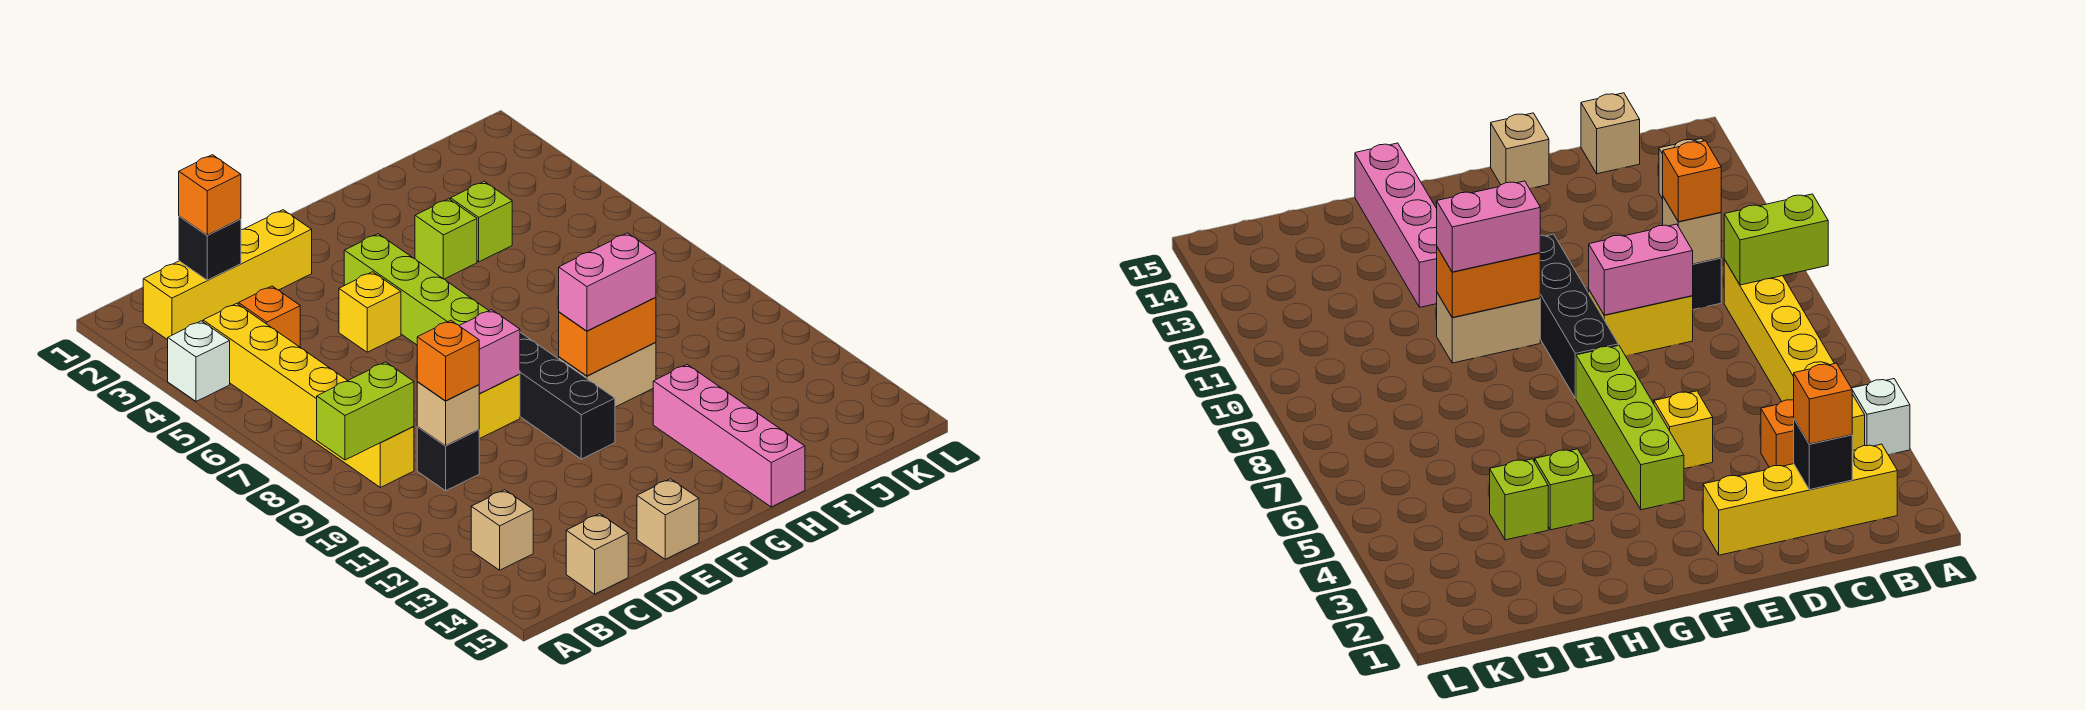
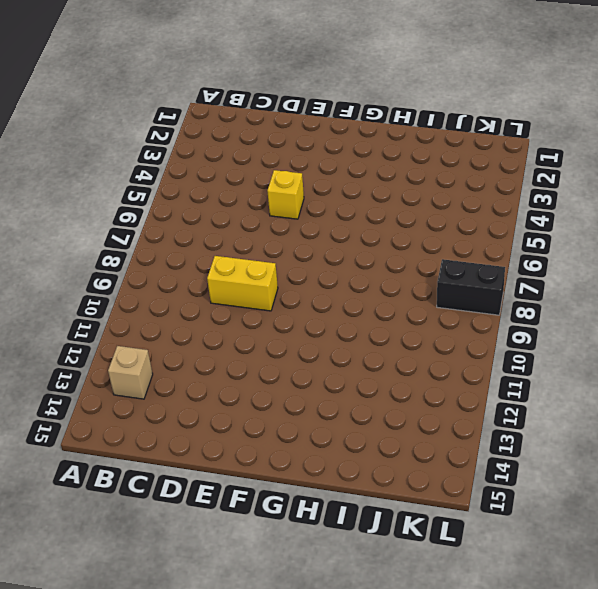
black 1x2 brick [437,259,505,315] -> none
none -> white 1x1 brick [168,321,230,401]
none -> yellow 1x4 brick [143,210,312,340]
none -> yellow 1x6 brick [203,303,414,487]

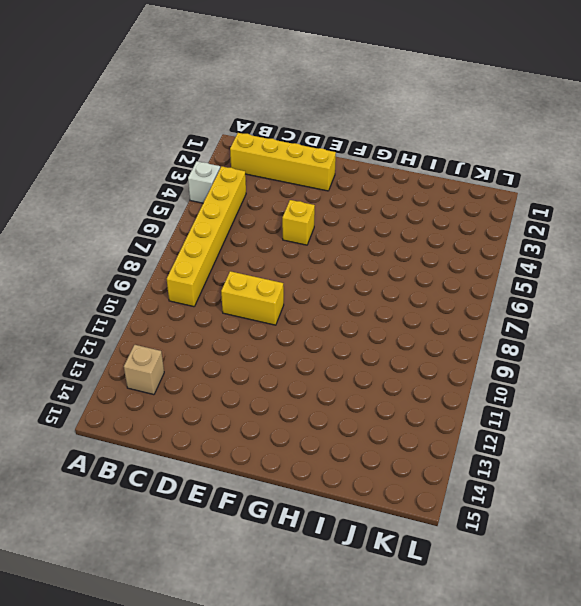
none -> orange 1x1 brick [238,286,300,347]
none -> black 1x1 brick [417,427,479,491]
none -> tan 1x1 brick [566,514,628,594]

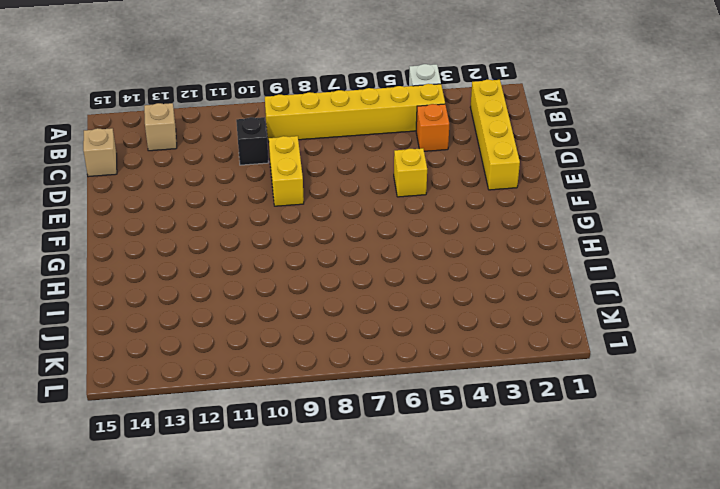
none -> tan 1x1 brick [637,479,699,559]
none -> lime 1x4 brick [344,234,489,345]
none -> black 1x4 brick [520,333,615,459]

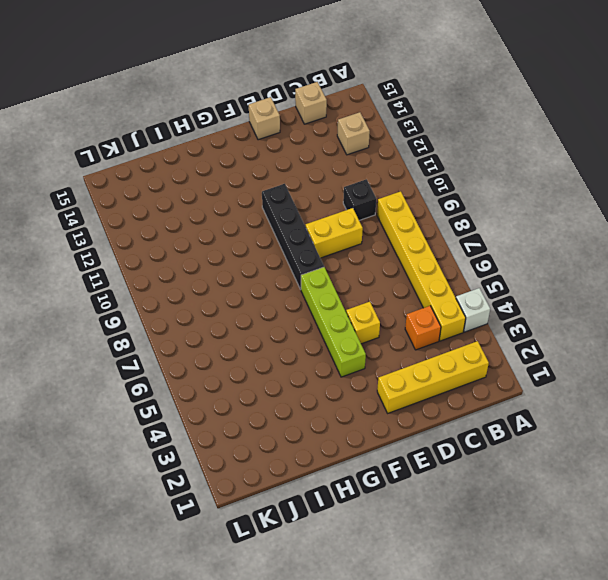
none -> tan 1x2 brick [559,342,656,407]
none -> lime 1x1 brick [415,199,477,279]
none -> pink 1x4 brick [653,365,805,507]

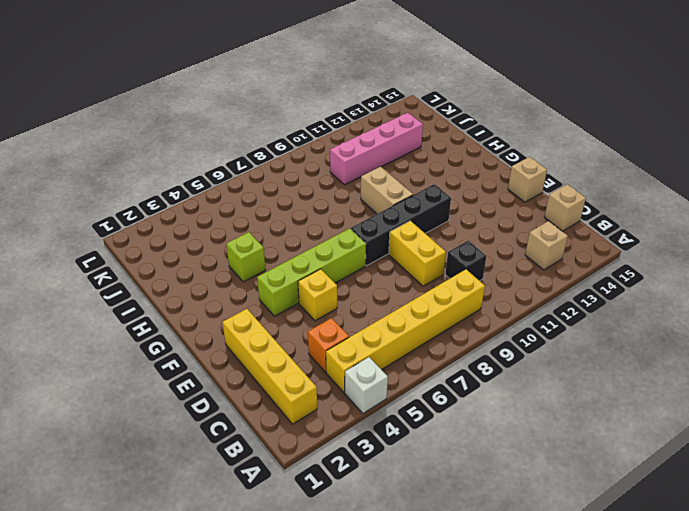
pink 1x4 brick [330,113,423,185] -> pink 1x4 brick moved to [653,365,805,507]
none -> lime 1x1 brick [450,181,512,262]
none -> lime 1x2 brick [317,362,414,460]
none -> black 1x1 brick [179,216,241,280]

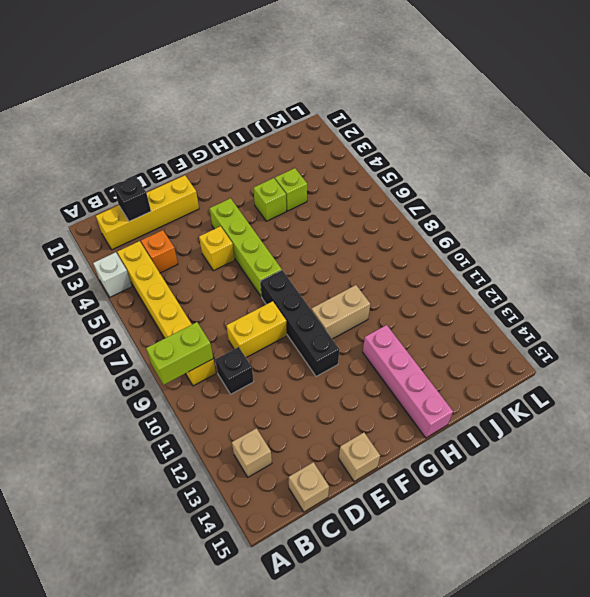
none -> tan 1x1 brick [417,382,479,446]
none -> pink 1x2 brick [459,310,520,394]
none -> orange 1x2 brick [559,298,656,376]

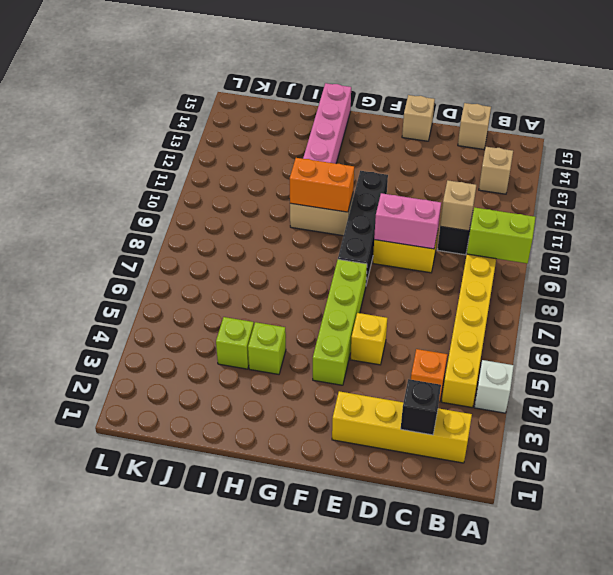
none -> orange 1x1 brick [179,155,241,235]
none -> orange 1x1 brick [417,320,479,401]
none -> pink 1x2 brick [559,233,656,331]

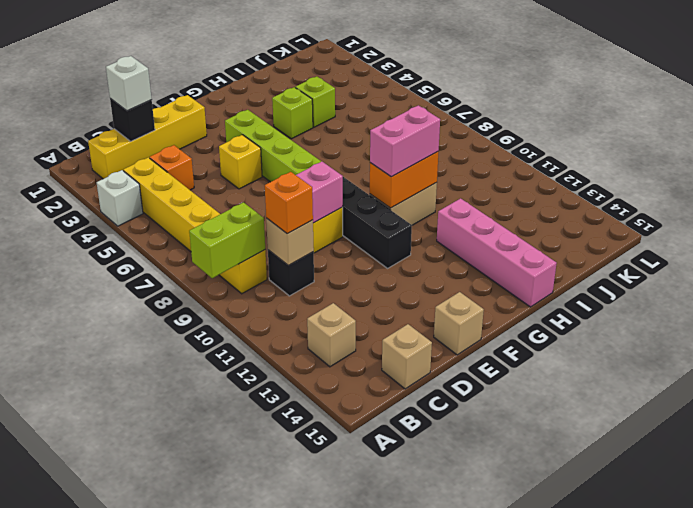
white 1x1 brick [106,56,152,111] -> orange 1x1 brick [179,155,241,235]

